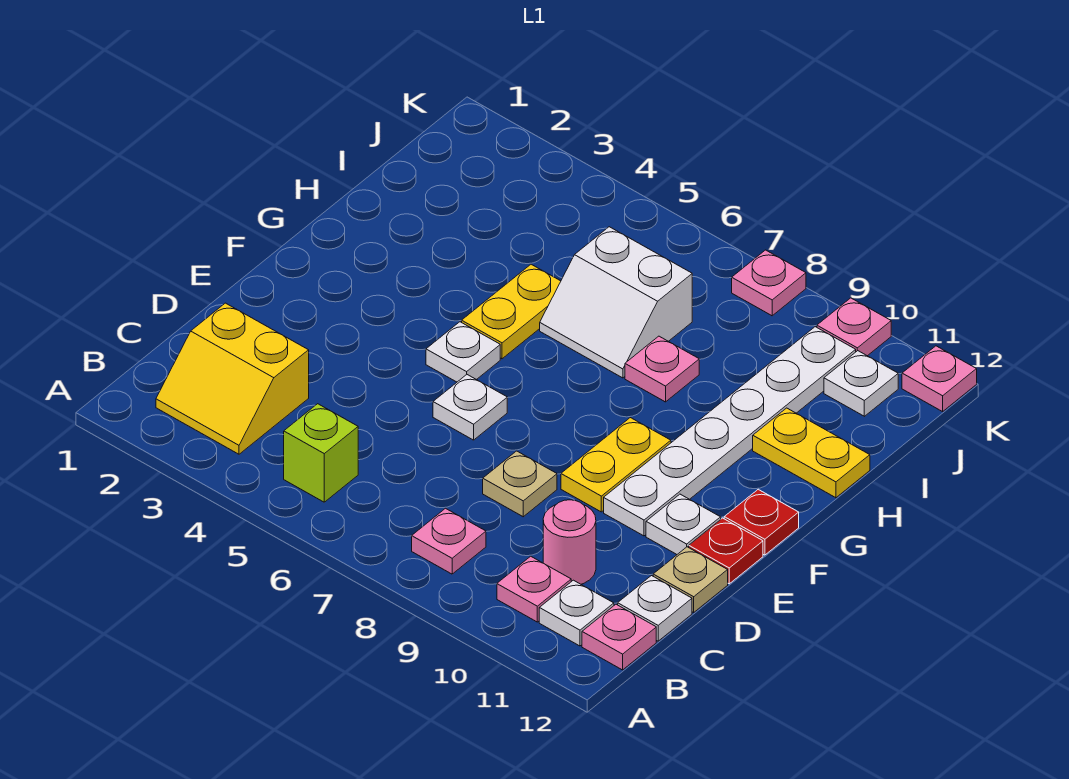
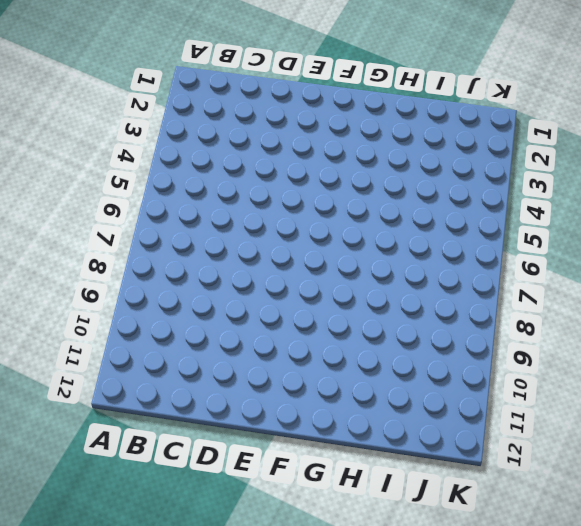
none -> yellow 2x2 slope [156,303,309,454]
none -> lime 1x1 brick [284,404,358,502]
none -> pink 1x1 plate [412,508,486,574]

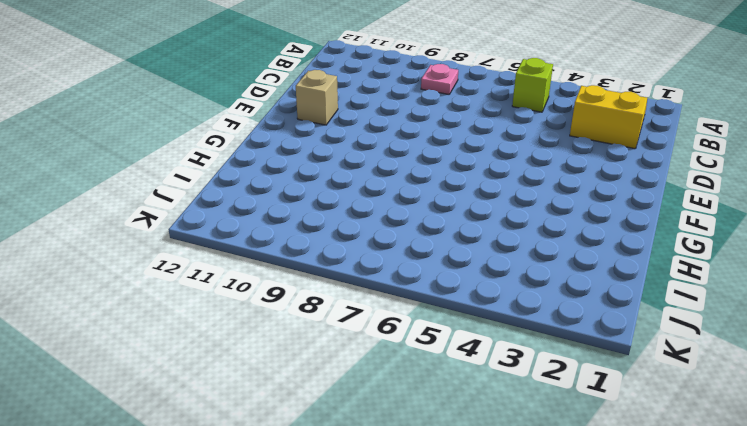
tan 1x1 brick [296,70,338,125] -> white 1x1 plate [646,494,721,554]
none -> pink 1x1 plate [497,556,571,622]
none -> white 1x1 plate [539,580,614,646]
none -> pink 1x1 plate [582,604,656,670]

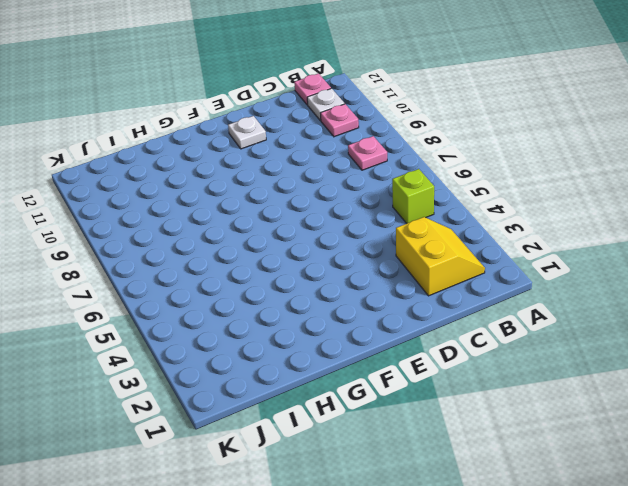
none -> pink 1x1 round brick [543,500,596,584]
none -> white 1x1 plate [618,576,692,641]
none -> tan 1x1 plate [483,451,557,517]

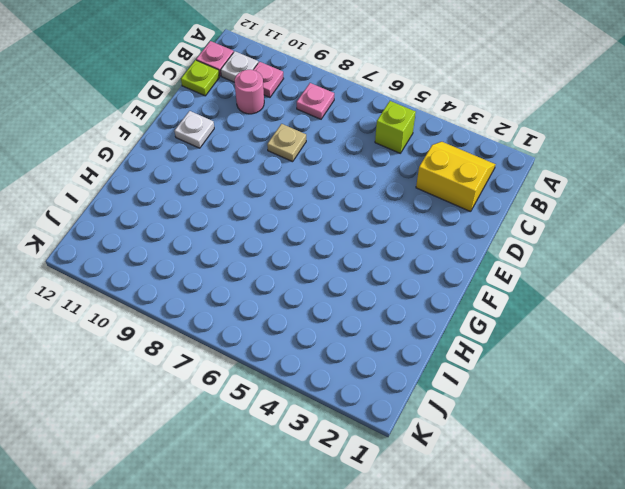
lime 1x1 plate [181,60,220,96] -> white 1x1 plate [618,576,692,641]
none -> tan 1x1 plate [653,547,728,612]
none -> white 1x1 plate [433,375,507,440]
none -> yellow 1x2 plate [561,418,671,512]

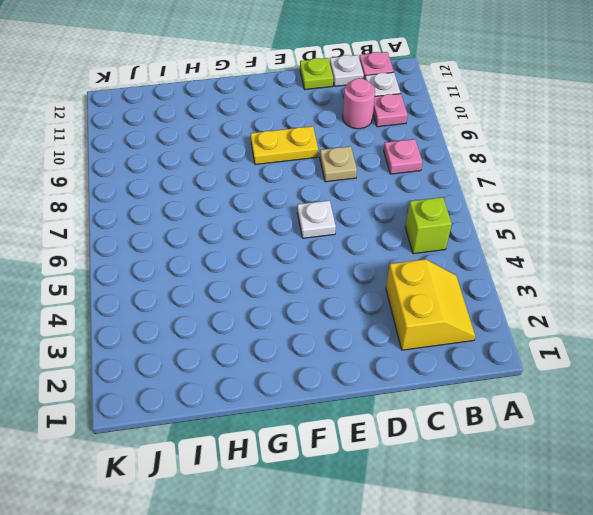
lime 1x1 plate [300,58,333,90] -> tan 1x1 plate [653,547,728,612]
none -> white 1x6 plate [604,327,856,536]
none -> white 1x1 plate [646,494,721,554]
none -> red 1x1 plate [689,518,763,584]

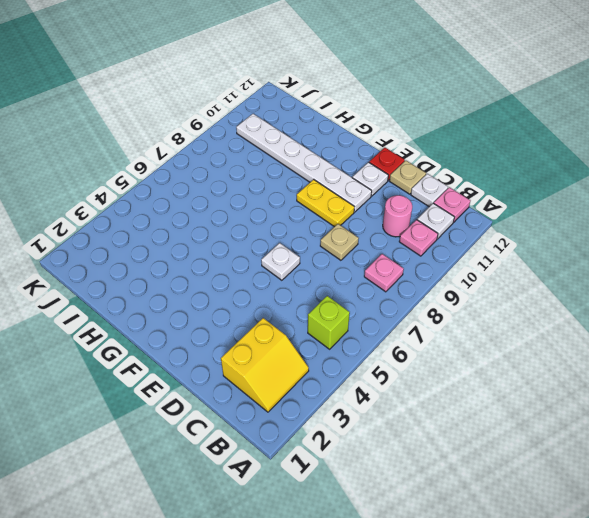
none -> white 1x1 plate [426,322,500,382]
none -> red 1x1 plate [724,489,799,555]
none -> yellow 1x2 plate [462,264,561,359]

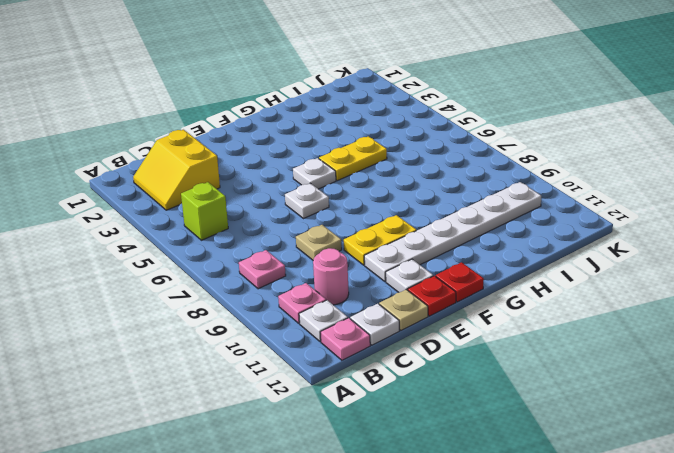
none -> white 2x2 slope [540,227,692,378]
none -> pink 1x1 plate [625,336,699,402]
none -> yellow 1x2 plate [753,408,870,498]

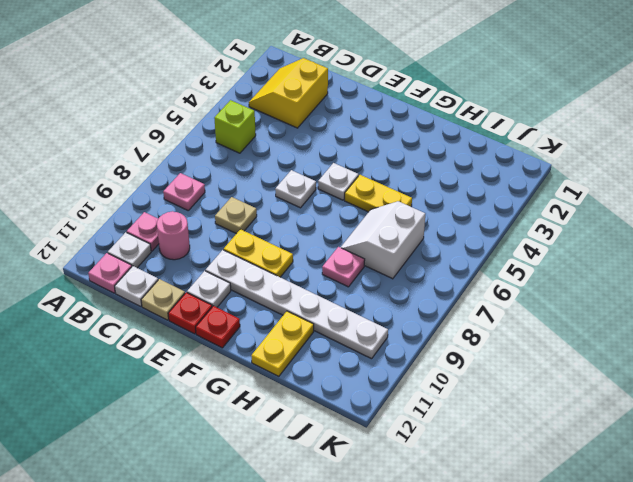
none -> white 1x1 plate [824,351,898,416]
none -> pink 1x1 plate [732,250,806,316]
none -> pink 1x1 plate [817,298,891,356]

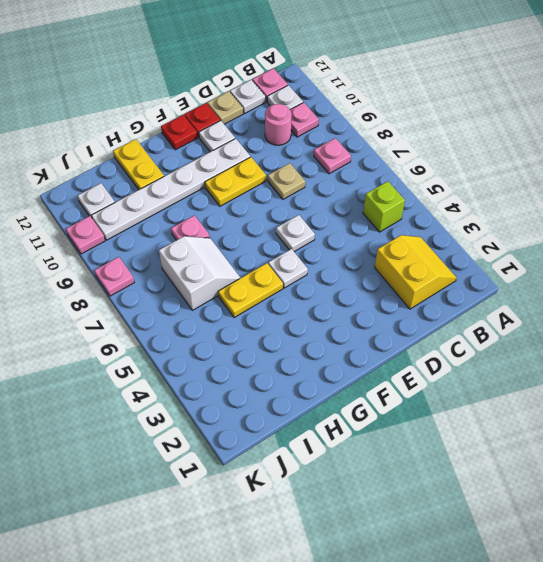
none -> pink 1x1 plate [902,346,977,412]

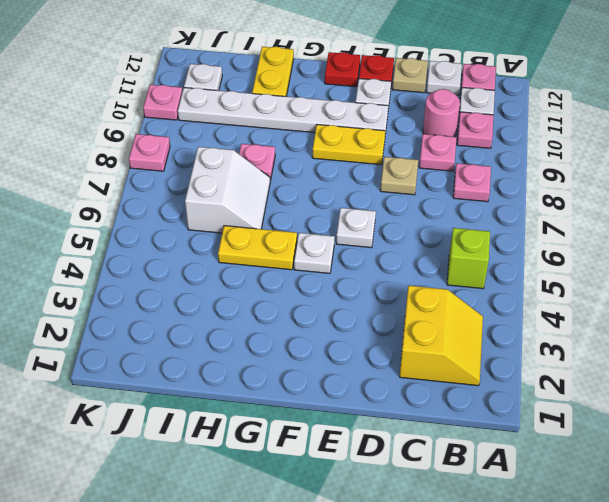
pink 1x1 plate [419,134,456,171] -> pink 1x1 plate moved to [902,346,977,412]

